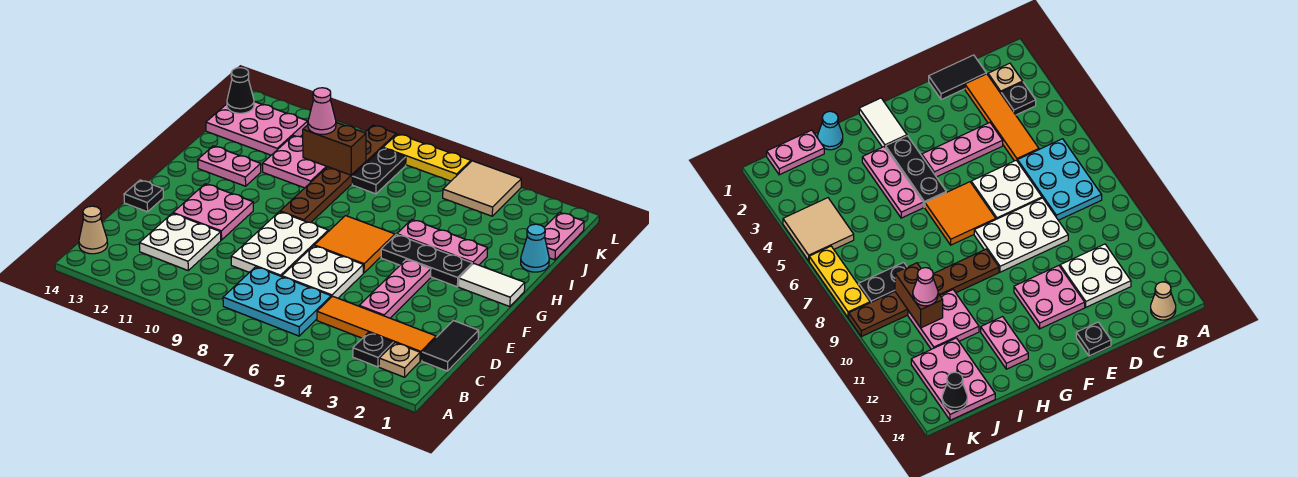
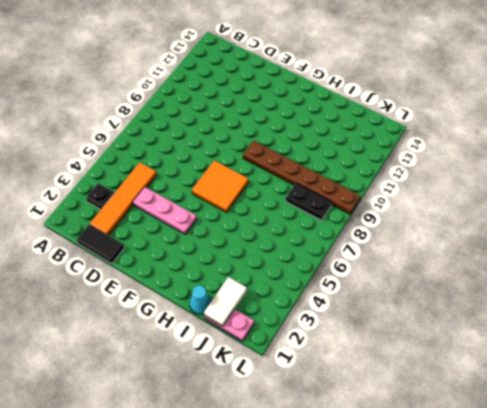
white 1x2 tile [204,277,247,326] -> white 1x2 tile moved to [459,263,525,307]
none -> tan 1x1 plate [379,343,420,377]
none -> cyan 2x3 plate [223,267,331,336]
none -> tan 1x1 cone [79,206,108,254]

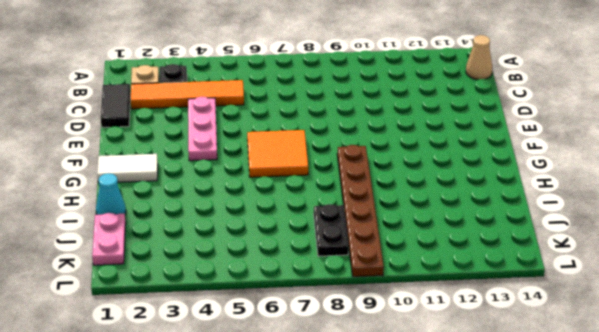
none -> cyan 2x3 plate [223,267,331,336]
none -> white 2x2 plate [139,213,221,270]
none -> white 2x2 plate [282,246,363,298]

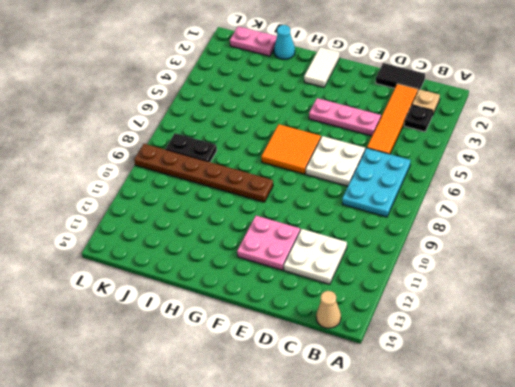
none -> white 2x3 plate [231,212,328,277]
none -> black 1x1 plate [124,180,163,212]
none -> black 1x3 plate [381,235,472,287]

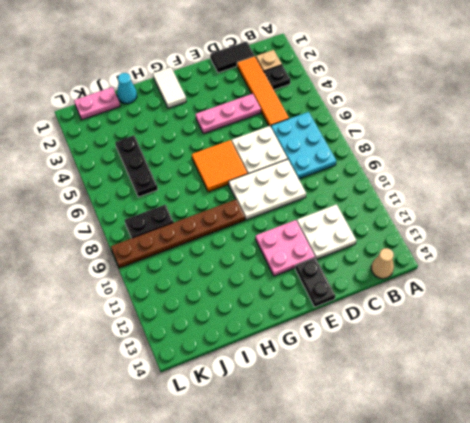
black 1x2 plate [295,257,335,307] -> black 1x1 plate [124,180,163,212]
black 1x3 plate [115,136,158,197] -> black 1x3 plate moved to [381,235,472,287]
none -> pink 1x3 plate [397,220,488,265]
none -> pink 1x2 plate [198,146,261,186]
none -> pink 2x2 plate [263,135,327,188]

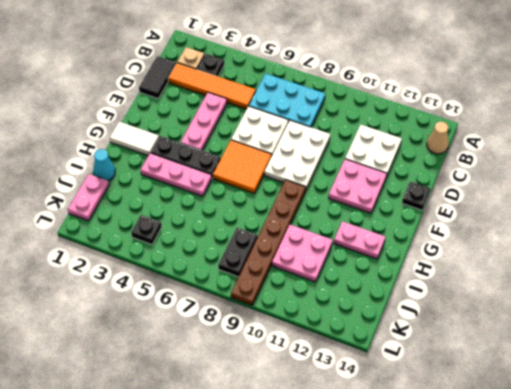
black 1x1 plate [131,215,162,244] -> tan 2x2 tile [443,161,521,216]
none -> pink 2x3 plate [206,102,308,155]
none -> yellow 1x3 plate [383,134,471,181]
none -> brown 1x2 brick [303,123,366,175]

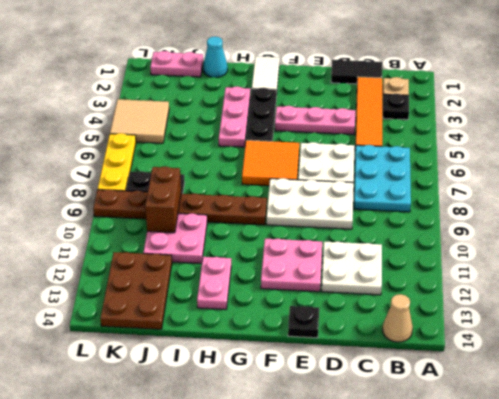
brown 2x3 plate [100,252,172,329] -> pink 2x3 plate [206,102,308,155]
none -> black 1x1 cone [227,68,254,113]
none -> pink 1x1 cone [308,88,336,134]

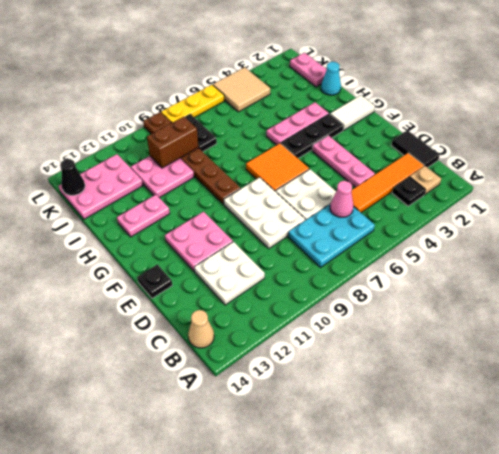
pink 1x1 cone [330,181,353,217] -> pink 1x1 cone moved to [308,88,336,134]

